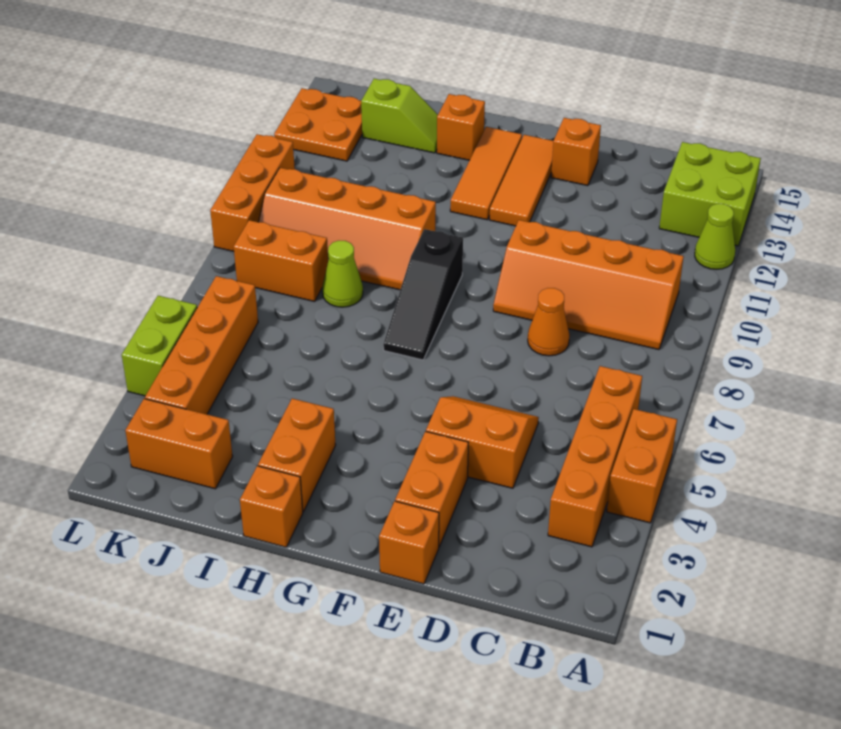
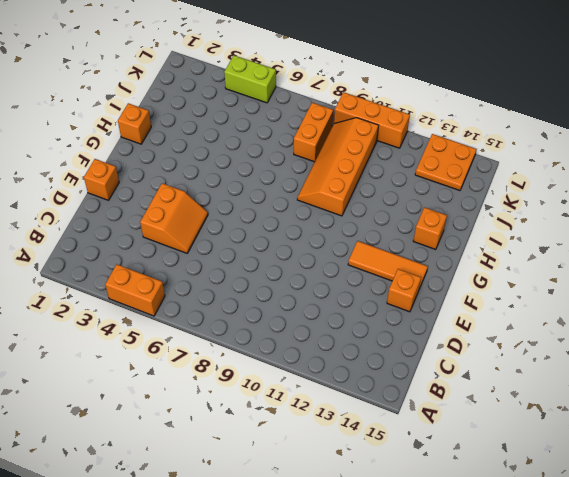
none -> lime 1x1 cone [695,204,735,269]
none -> lime 2x2 brick [659,142,761,246]
none -> orange 1x4 brick [548,366,642,547]

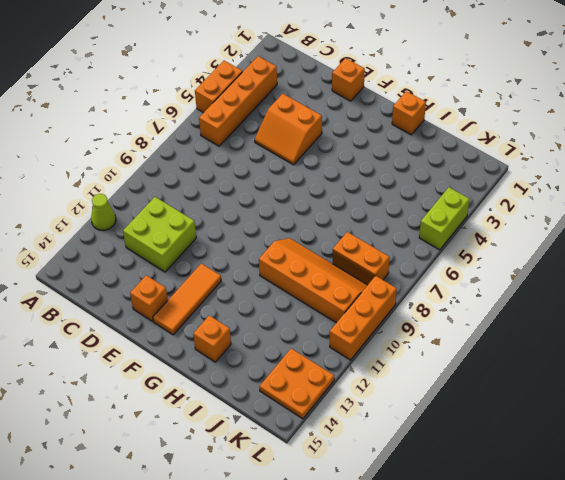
lime 2x2 brick [123,197,196,272] -> lime 2x2 brick moved to [659,142,761,246]
none -> orange 2x4 slope [493,220,684,350]
none -> orange 1x1 cone [528,288,570,356]
none -> orange 1x2 brick [395,431,468,547]

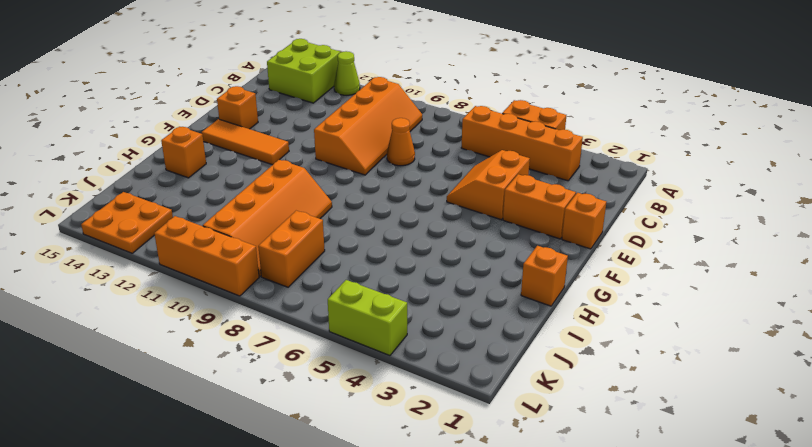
none -> black 1x3 slope [383,229,463,360]
none -> orange 1x3 tile [450,127,522,220]
none -> orange 1x2 brick [258,399,336,512]

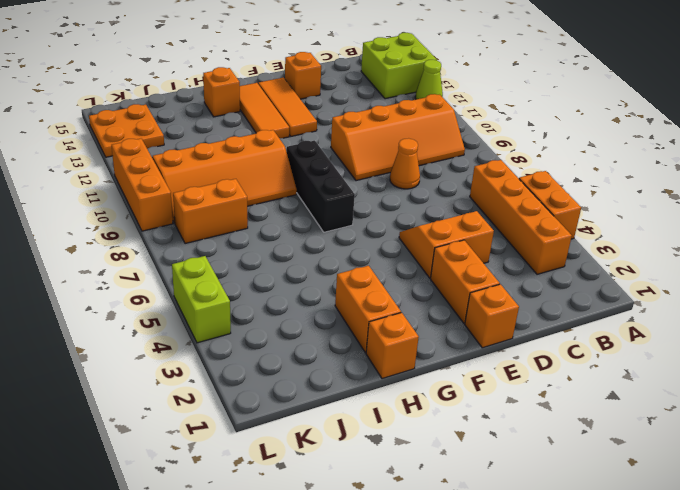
black 1x3 brick [287,141,355,232] -> black 1x3 slope [383,229,463,360]
none -> lime 1x1 cone [322,241,363,307]
none -> lime 1x2 slope [361,79,438,153]
none -> orange 1x2 brick [125,399,233,489]

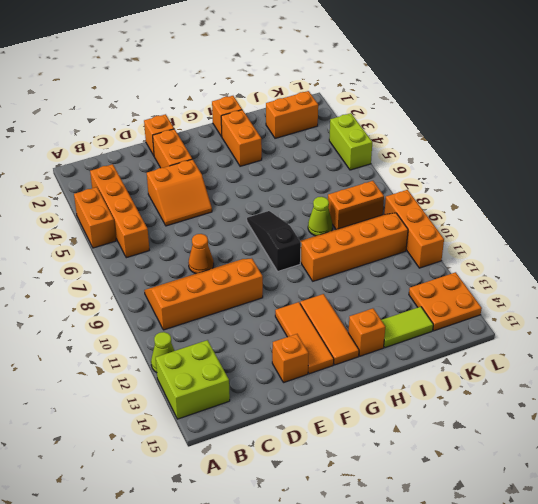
lime 1x2 tile [381,307,433,348] -> lime 1x2 slope [361,79,438,153]
none -> orange 1x4 brick [145,276,258,414]

